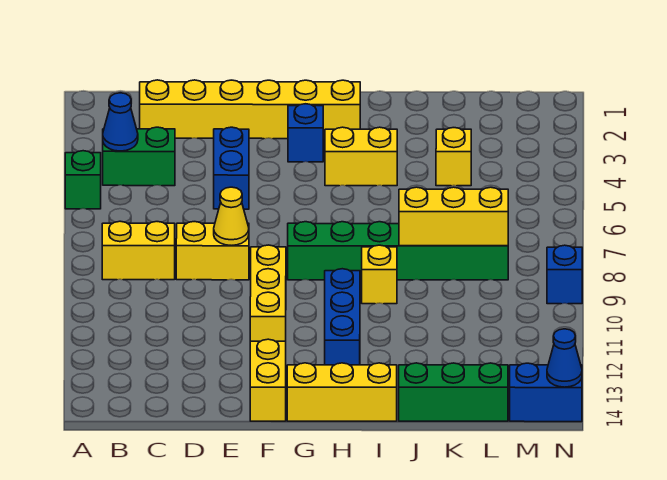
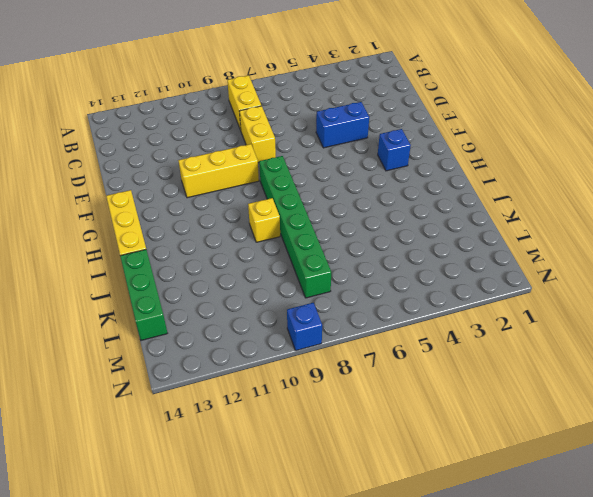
none -> green 1x1 brick [65,151,101,209]
none -> green 1x2 brick [103,127,175,186]
none -> yellow 1x6 brick [140,80,360,139]

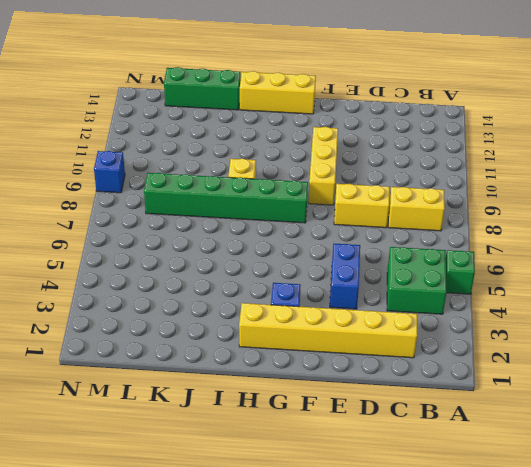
green 2x2 brick [387,247,446,314] -> green 1x2 brick [103,127,175,186]
none -> yellow 1x2 brick [250,339,286,421]
none -> yellow 1x2 brick [325,127,397,186]
none -> blue 1x3 brick [325,269,360,365]

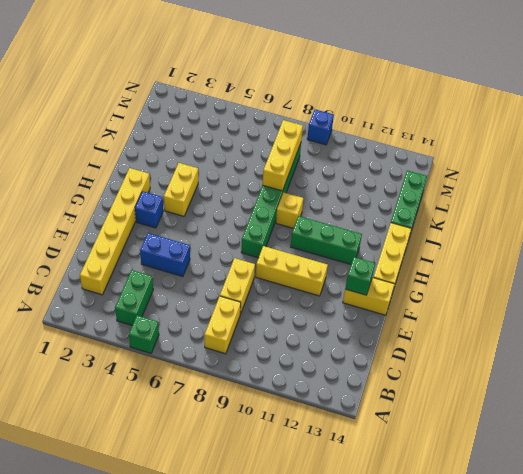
green 1x1 brick [345,257,375,295] -> none
green 1x3 brick [291,216,362,264] -> blue 1x3 brick [325,269,360,365]
none -> yellow 1x1 brick [436,128,471,186]
none -> blue 1x2 brick [510,363,582,422]
none -> blue 1x1 cone [103,93,138,151]

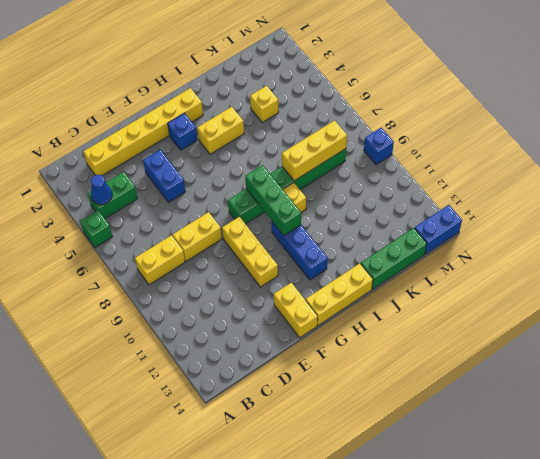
green 1x3 brick [245,165,301,235] -> none
none -> yellow 1x1 cone [214,187,249,245]
none -> blue 1x1 cone [547,329,582,387]

